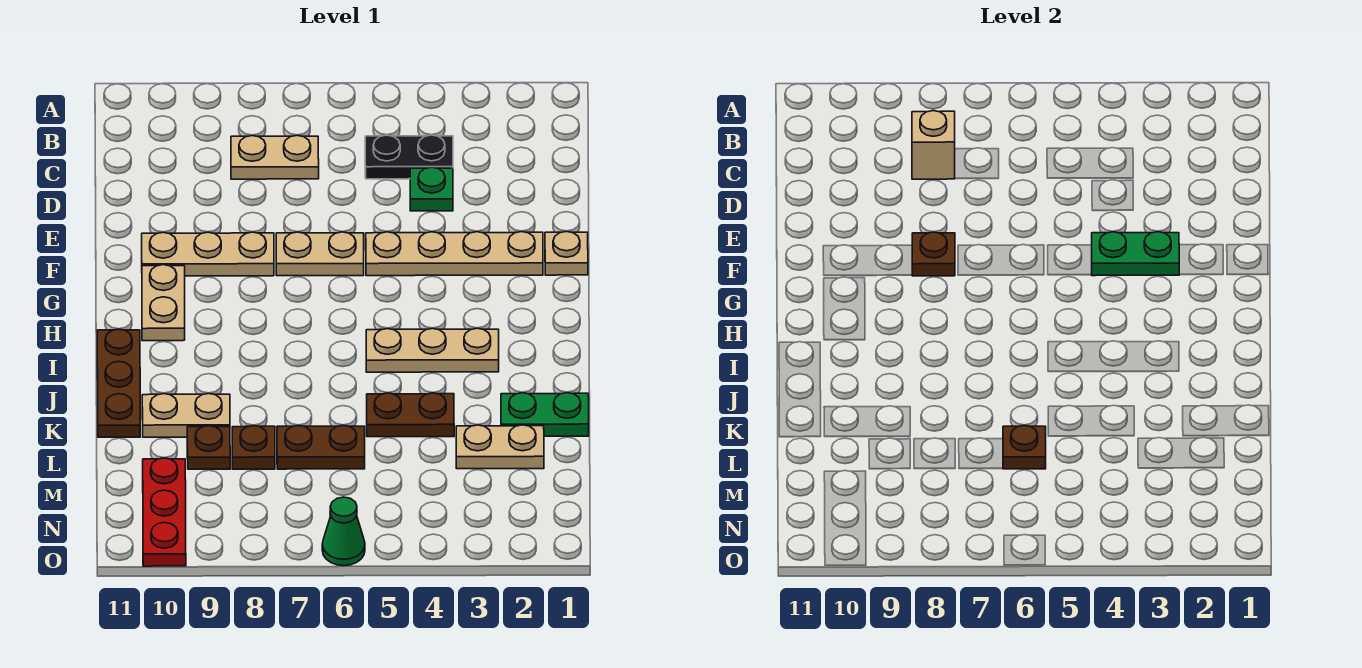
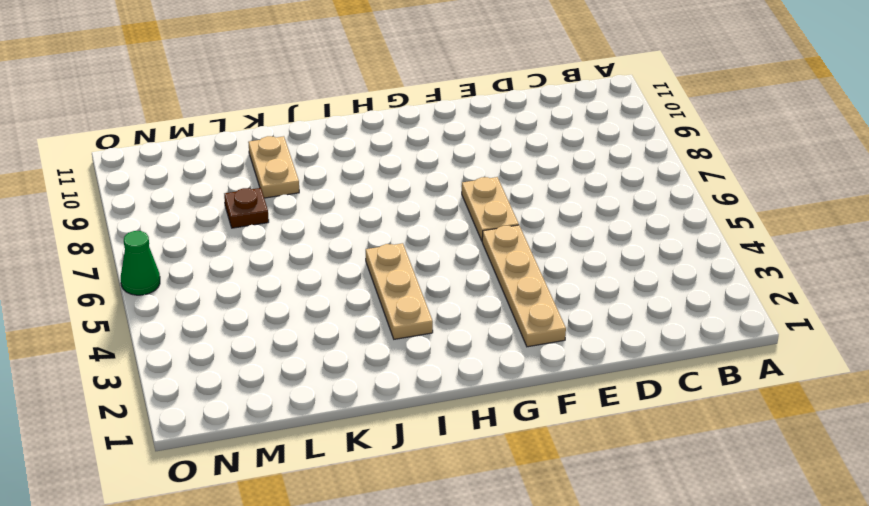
none -> black 1x2 plate [365,135,453,179]
none -> tan 1x2 plate [231,135,319,179]
none -> green 1x1 plate [410,167,453,211]

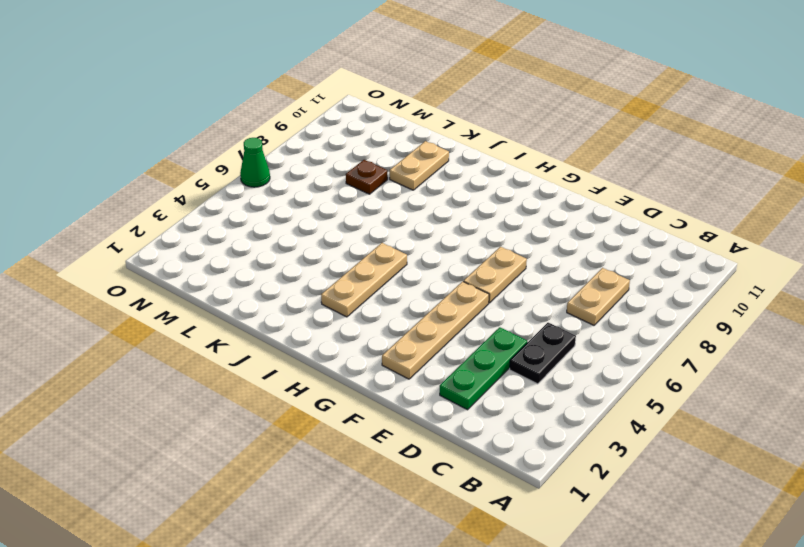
green 1x3 plate [440,327,527,410] -> green 1x1 plate [410,167,453,211]
none -> tan 1x1 plate [545,232,588,275]
none -> tan 1x3 plate [142,232,274,276]
none -> tan 1x2 plate [142,265,185,341]

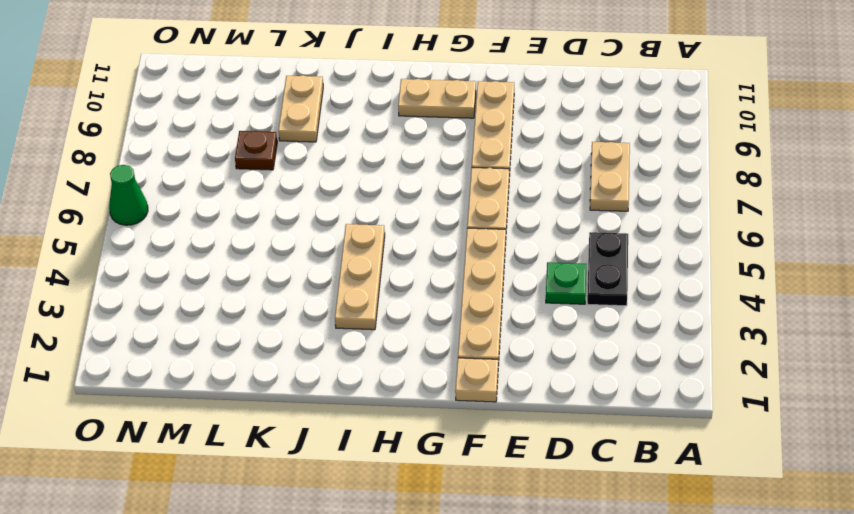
none -> brown 1x3 plate [97,329,140,437]
none -> green 1x2 plate [501,393,589,436]
none -> brown 1x2 plate [367,393,454,437]

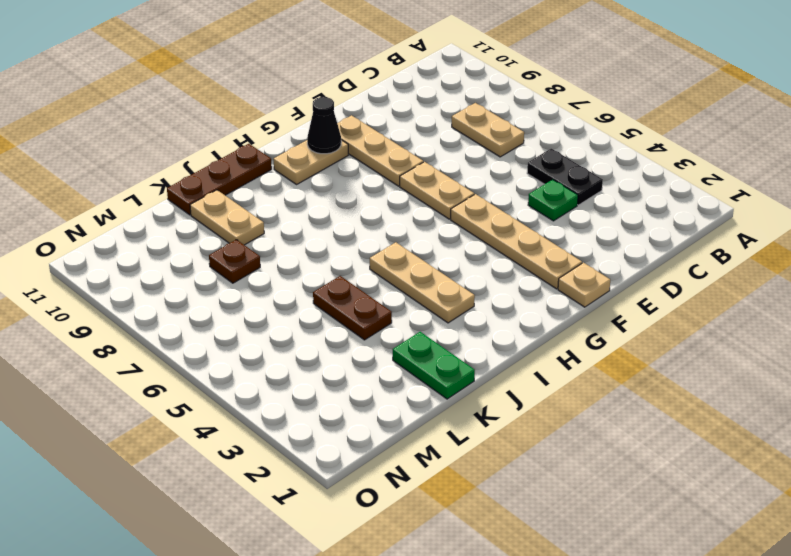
black 1x1 cone [307,97,341,154] -> none
none -> tan 1x2 plate [456,425,544,469]
none -> brown 1x2 plate [277,425,365,469]
none -> brown 1x1 plate [187,426,230,469]

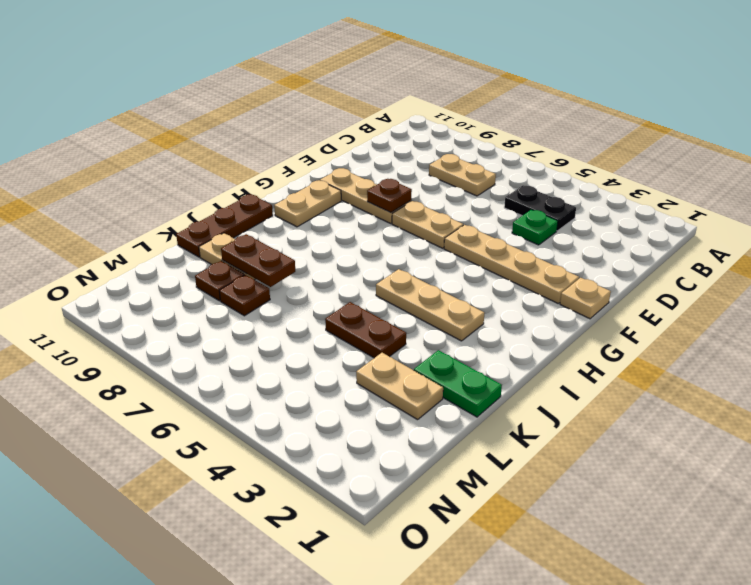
brown 1x2 plate [221,234,295,287] -> brown 1x2 plate moved to [277,425,365,469]
none -> red 1x3 plate [143,458,186,566]
none -> green 1x1 cone [322,497,365,566]
none -> tan 1x1 brick [912,111,955,179]

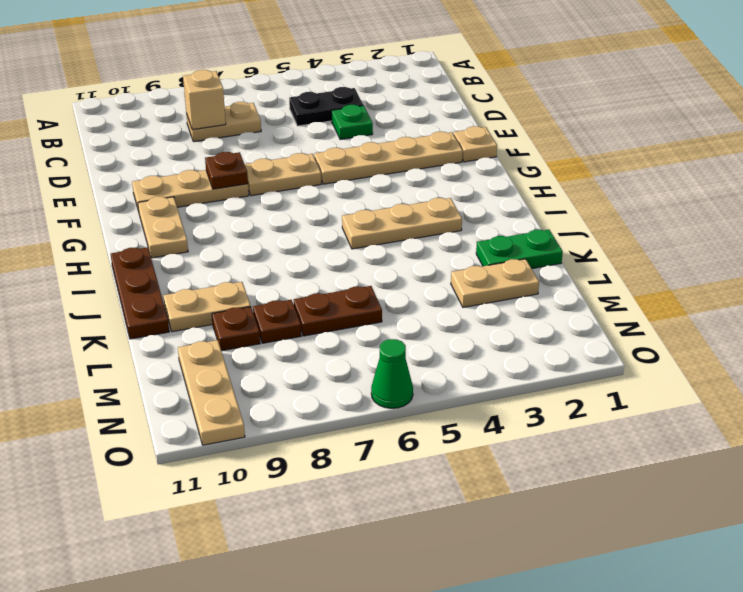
tan 1x3 plate [178,340,245,445] -> red 1x3 plate [143,458,186,566]
none -> brown 1x2 plate [367,393,454,437]
none -> green 1x2 plate [1092,232,1180,276]
none -> brown 1x1 plate [1003,425,1046,469]

